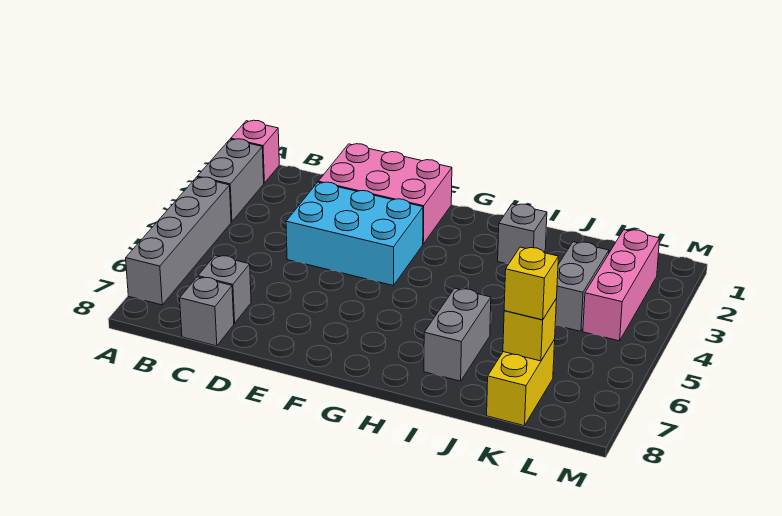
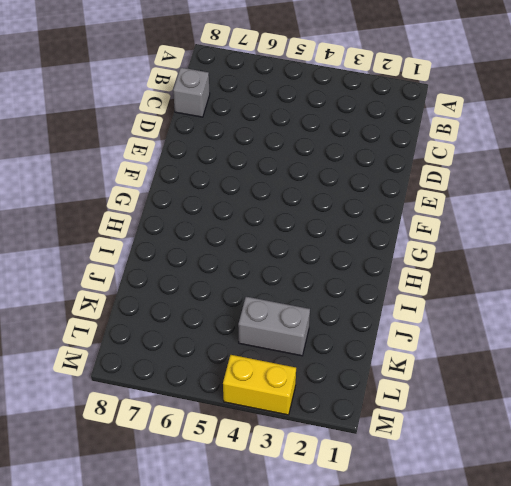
yellow 1x2 brick [223,355,296,415] -> yellow 1x2 brick moved to [487,339,555,426]
none -> pink 1x1 brick [231,120,279,183]
none -> grey 1x2 brick [197,139,264,222]
none -> grey 1x4 brick [126,177,231,305]

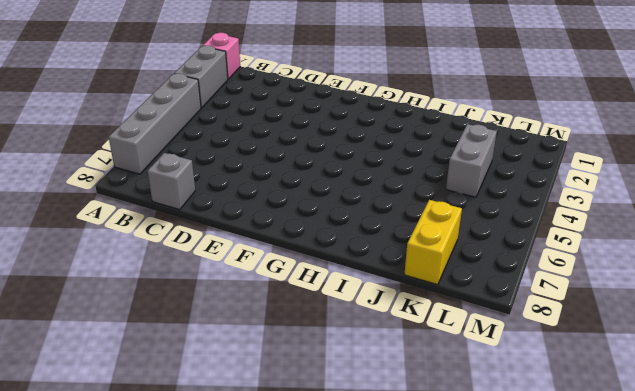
none -> grey 1x1 brick [198,255,251,323]
none -> pink 2x3 brick [318,144,452,244]
none -> cyan 2x3 brick [286,182,423,286]

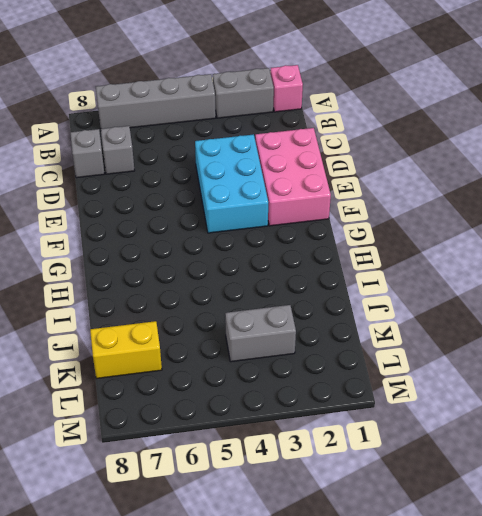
none -> grey 1x1 brick [498,204,547,264]
none -> grey 1x2 brick [424,288,491,381]
none -> pink 1x3 brick [583,230,660,341]

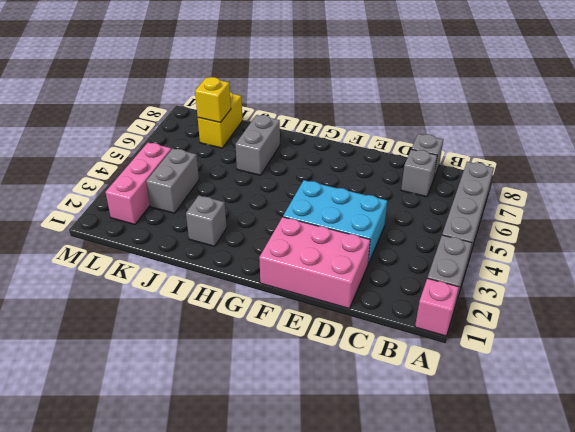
none -> yellow 1x1 brick [504,247,558,320]

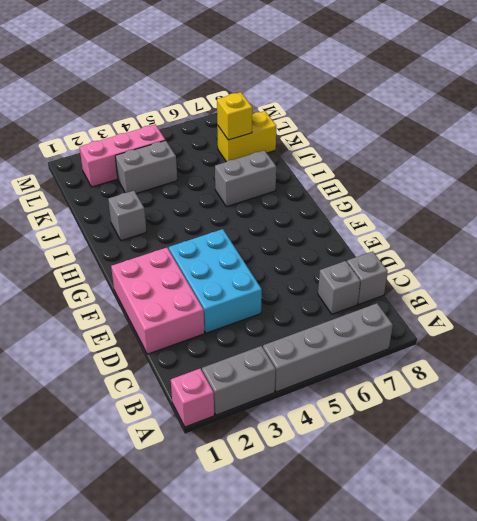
none -> yellow 1x1 brick [504,247,558,320]

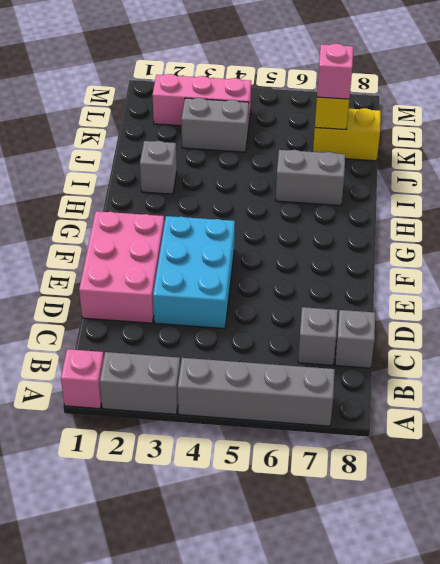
pink 1x1 brick [317,44,353,99] -> yellow 1x1 brick [504,247,558,320]

